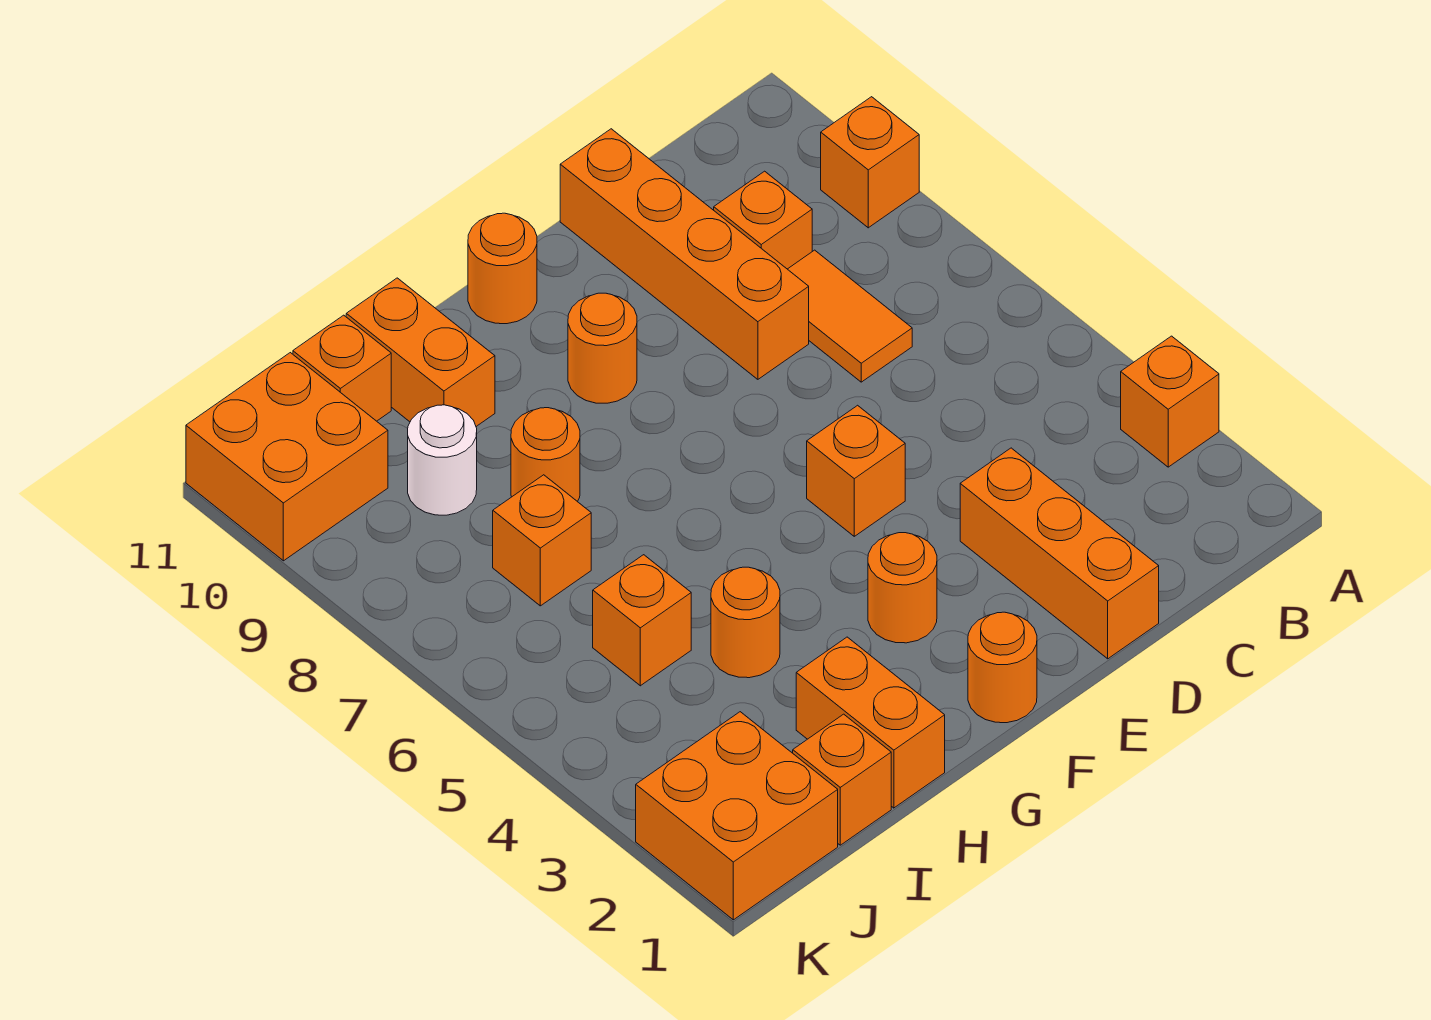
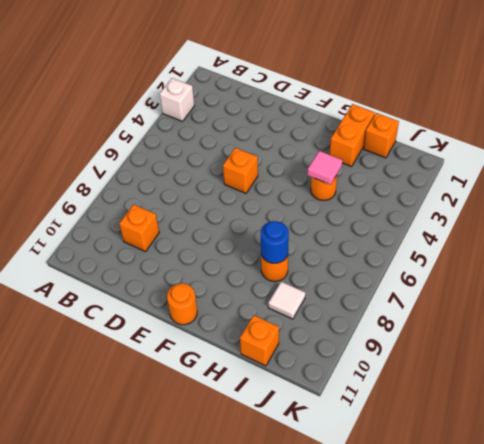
white 1x1 brick [160,78,194,122] -> orange 1x1 brick [1121,336,1219,467]
pink 1x1 tile [307,151,342,185] -> none
blue 1x1 round brick [261,221,289,263] -> none
white 1x1 tile [268,282,305,319] -> white 1x1 round brick [408,405,477,515]
none -> orange 1x1 brick [821,97,919,228]
none -> orange 1x2 tile [788,250,912,382]
none -> orange 1x3 brick [960,448,1159,659]

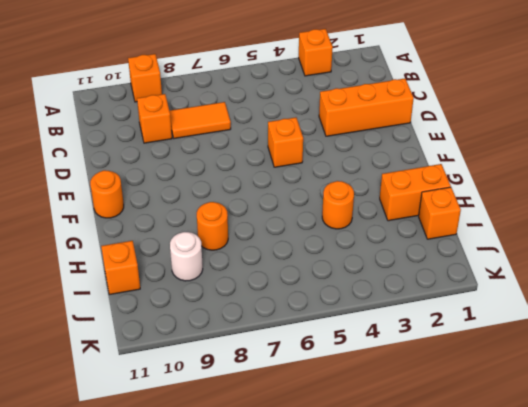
none -> orange 1x4 brick [560,129,809,379]
none -> orange 1x1 round brick [968,612,1037,723]
none -> orange 1x1 round brick [868,533,937,643]

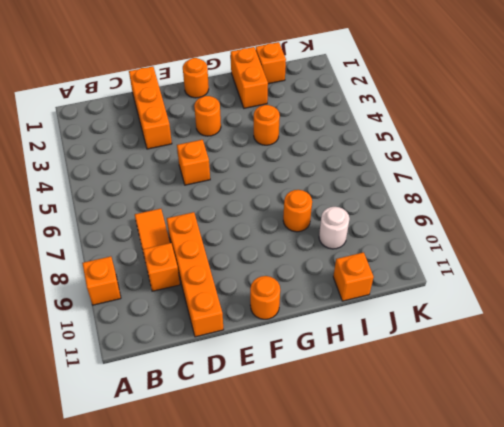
none -> orange 1x1 brick [1121,336,1219,467]
none -> orange 1x1 round brick [568,293,637,403]
none -> orange 1x2 brick [346,278,495,426]

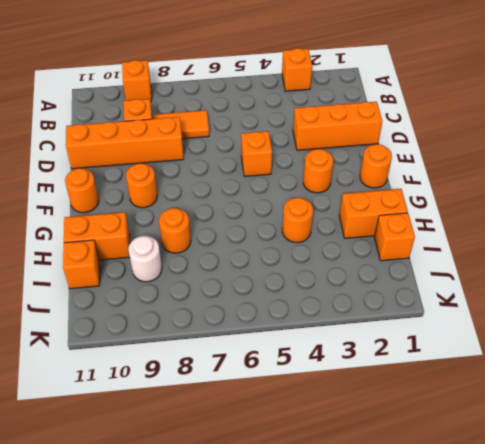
none -> orange 1x1 brick [593,555,691,686]
none -> orange 1x1 brick [493,475,591,606]
none -> orange 2x2 brick [636,712,838,920]

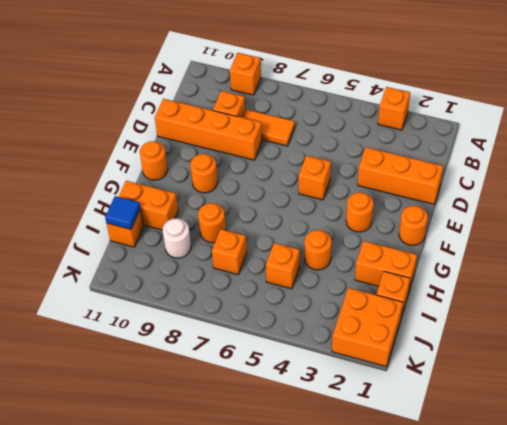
blue 1x1 tile [105,196,140,229] -> none
none -> orange 2x2 brick [186,353,388,561]

